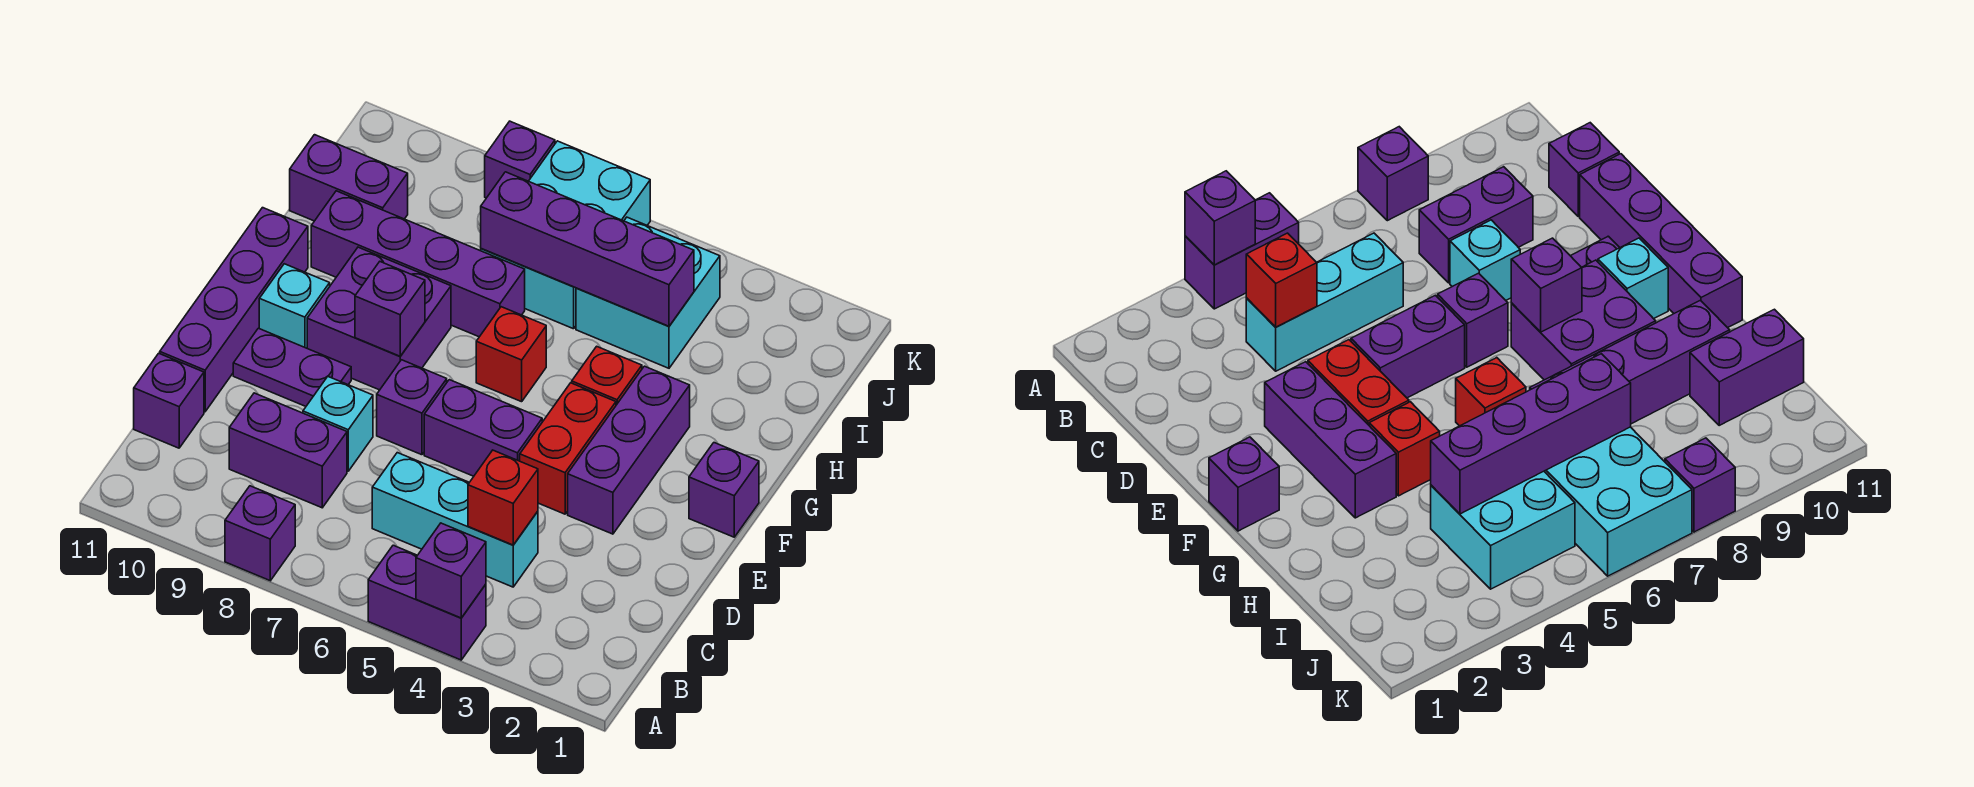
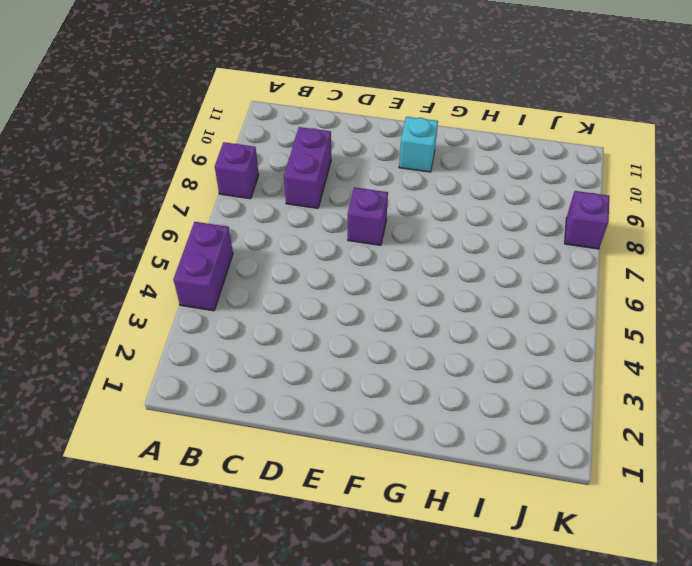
none -> cyan 1x3 brick [372,453,538,587]
none -> purple 1x1 brick [134,353,204,448]
none -> cyan 1x1 brick [303,377,373,471]

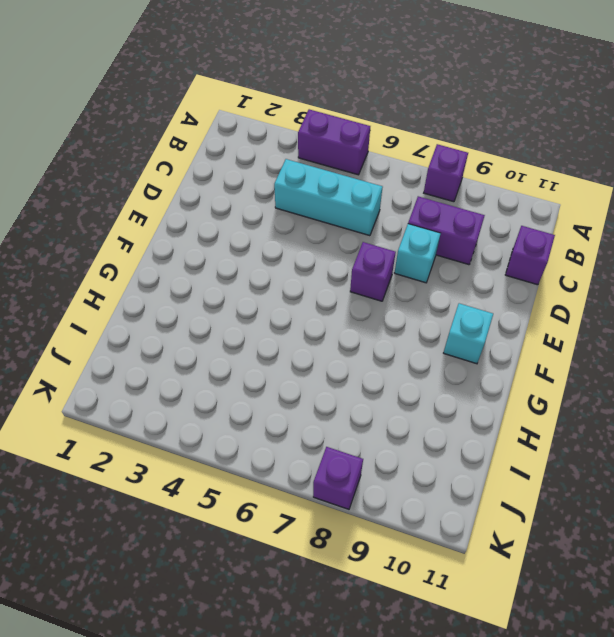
none -> purple 1x4 brick [160,208,308,412]
none -> purple 1x3 brick [568,366,690,534]
none -> red 1x2 brick [520,383,616,514]

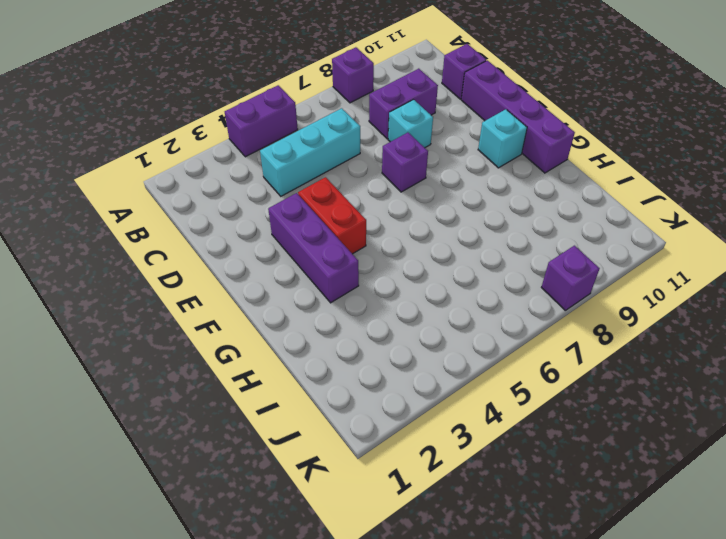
none -> purple 1x2 brick [424,380,542,476]
none -> purple 1x2 plate [233,328,351,406]
none -> purple 1x1 brick [689,443,759,537]

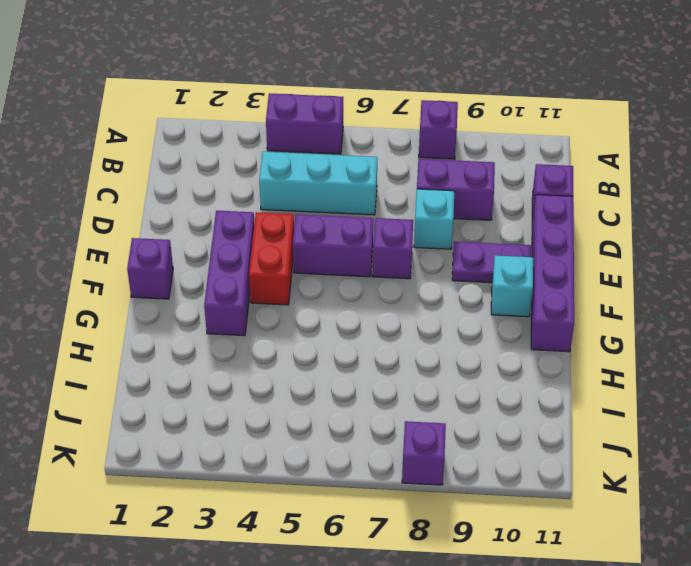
none -> purple 2x2 brick [307,247,451,390]
none -> red 1x1 brick [572,346,642,405]
none -> red 1x1 brick [476,307,546,402]

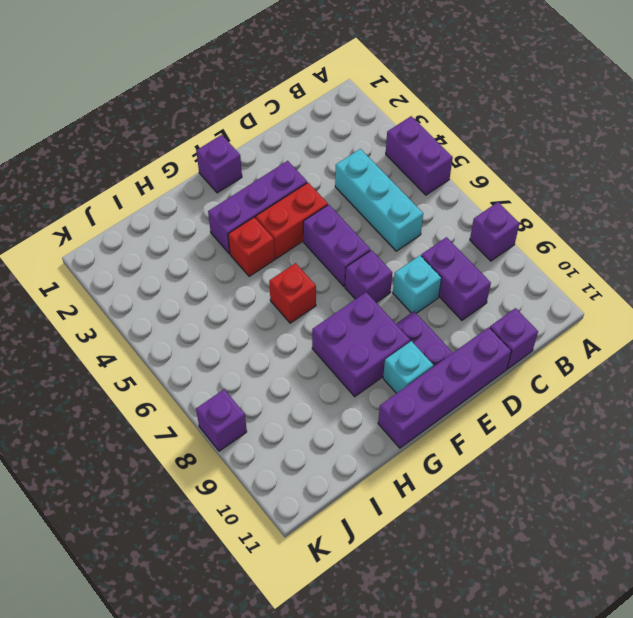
none -> purple 1x4 brick [311,191,525,337]
none -> cyan 2x2 brick [576,217,720,368]
none -> cyan 2x3 brick [481,141,650,329]

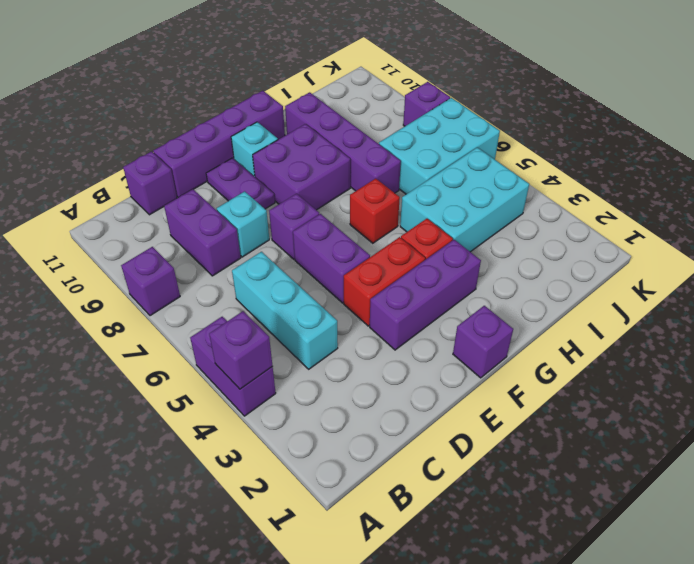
cyan 2x3 brick [400,147,529,252] -> cyan 2x2 brick [576,217,720,368]
none -> purple 1x2 brick [290,135,408,221]
none -> red 1x1 brick [468,450,538,545]
none -> purple 1x1 brick [355,262,425,356]

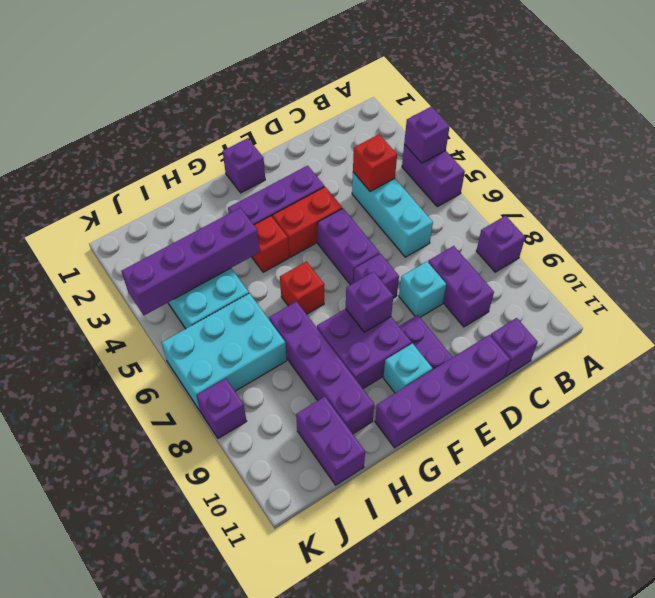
purple 1x4 brick [121,208,260,315] -> purple 1x4 brick turned to [481,172,694,326]

